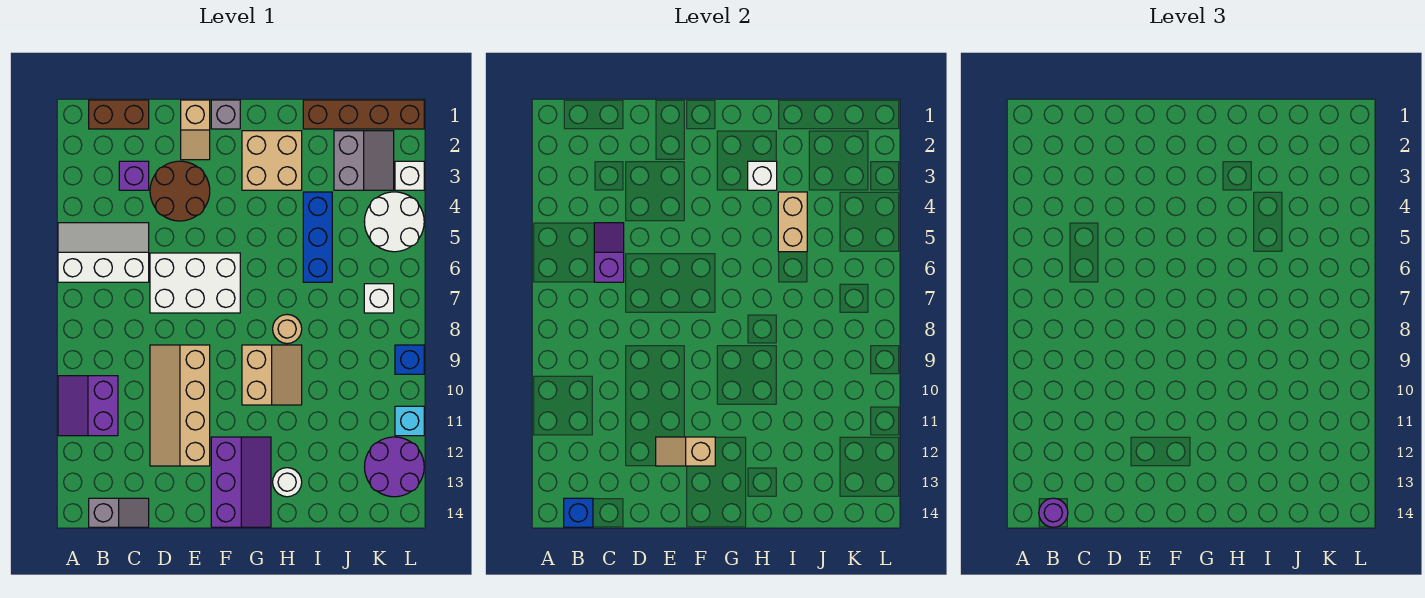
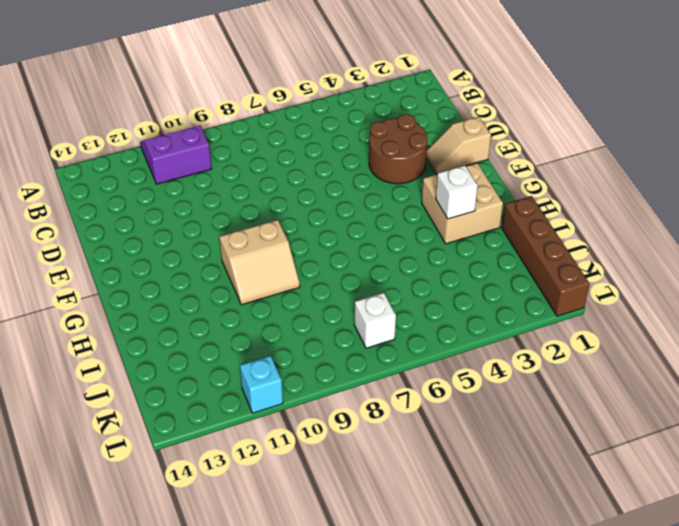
none -> white 2x3 slope [58,223,149,282]
none -> brown 1x2 brick [89,100,149,129]
none -> grey 1x2 slope [89,498,149,527]
none -> purple 1x1 brick [119,161,149,190]

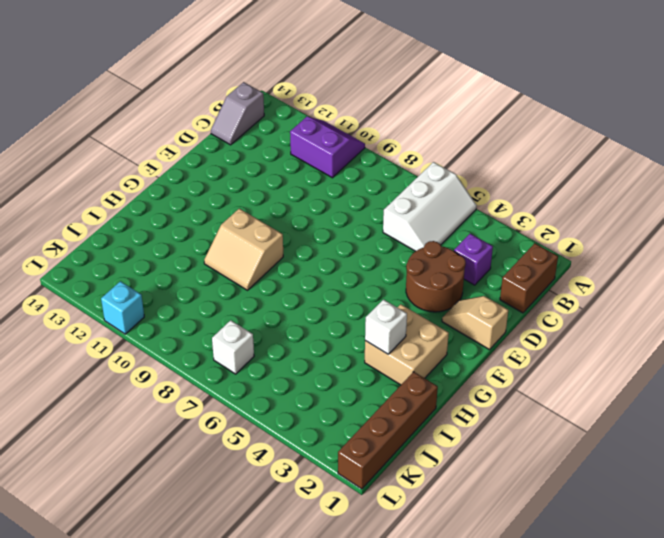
none -> white 2x3 brick [150,253,240,313]
none -> tan 2x4 slope [150,345,210,466]
none -> grey 1x1 brick [211,100,240,129]
none -> purple 2x3 slope [211,437,271,527]

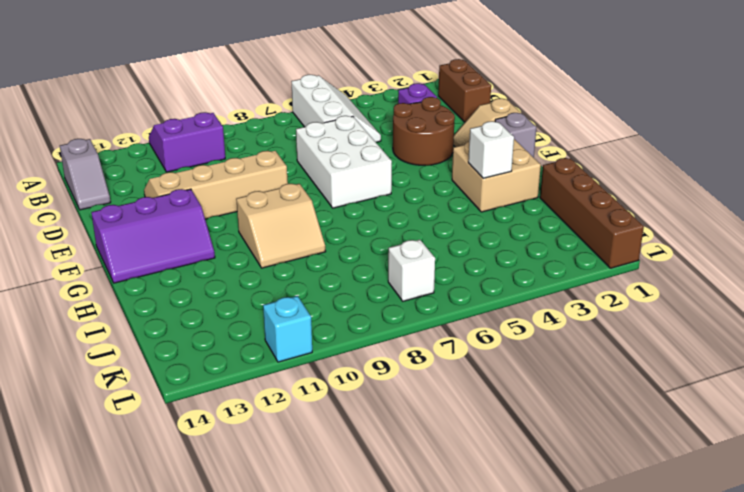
none -> tan 1x1 round brick [273,314,302,344]
none -> white 1x1 round brick [273,468,302,497]
none -> blue 1x3 brick [303,192,332,282]
none -> grey 2x2 slope [334,131,394,190]

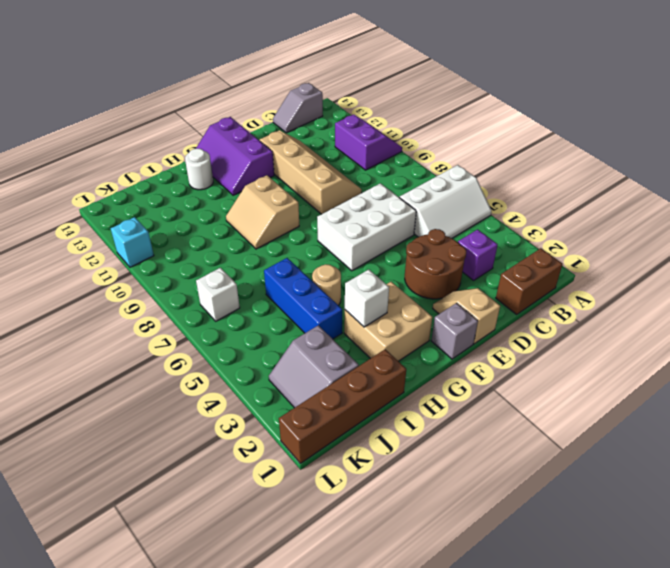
tan 1x1 round brick [312,264,341,306] -> tan 1x1 round brick moved to [273,314,302,344]
none -> white 2x2 round brick [364,192,424,252]
none -> purple 2x2 round brick [365,437,424,497]
none -> white 1x1 brick [395,161,424,190]
none -> blue 1x1 brick [395,345,424,374]

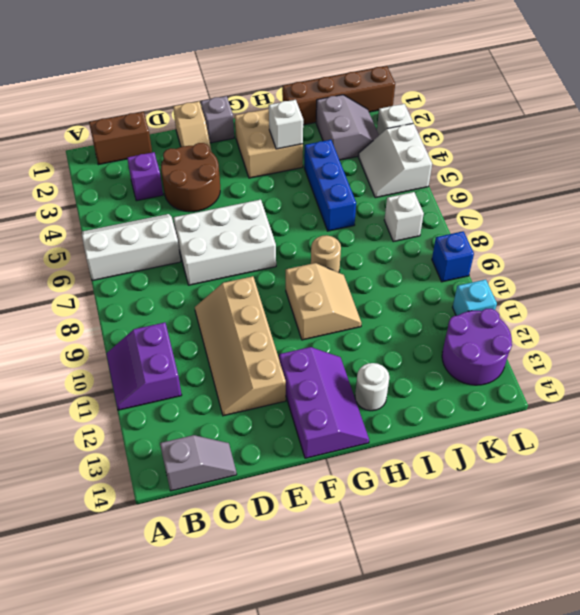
white 2x2 slope [359,123,432,198] -> white 2x2 round brick [364,192,424,252]
none -> blue 1x1 brick [564,498,593,527]
none -> purple 1x2 slope [594,223,624,282]
none -> tan 1x2 slope [656,437,715,466]
none -> tan 1x2 brick [778,192,807,252]

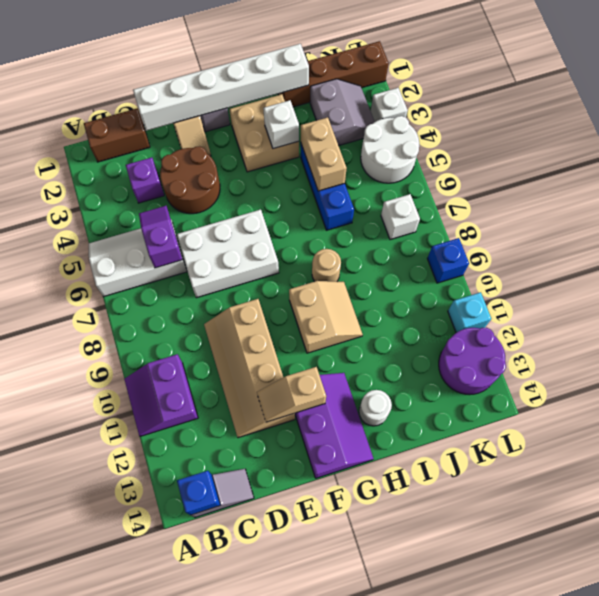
white 1x6 brick [133,44,309,131] -> none
none -> purple 1x1 round brick [1039,498,1068,527]

